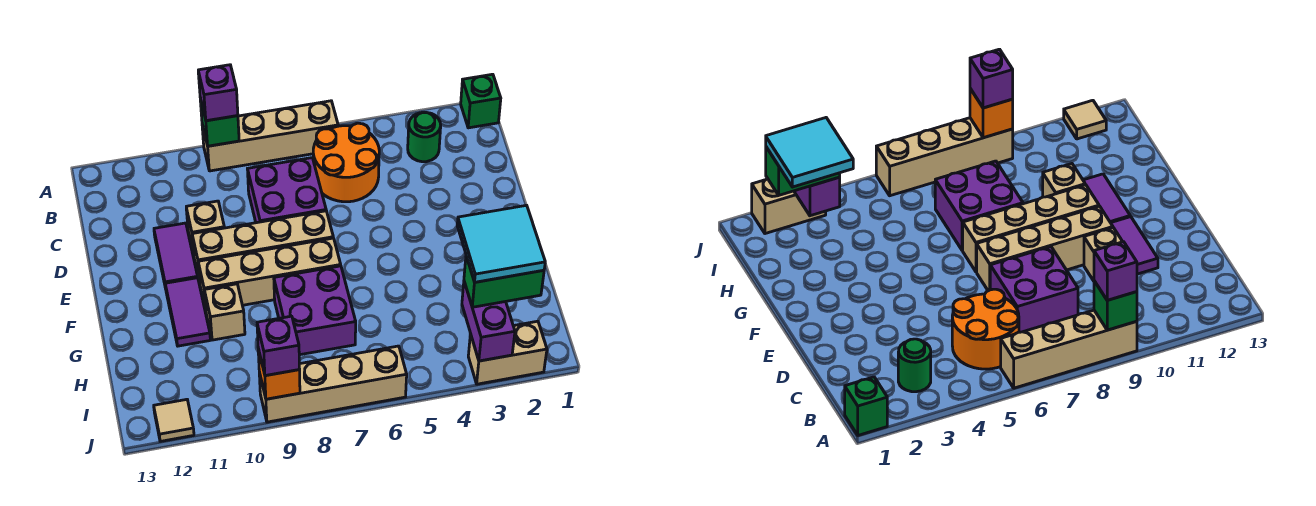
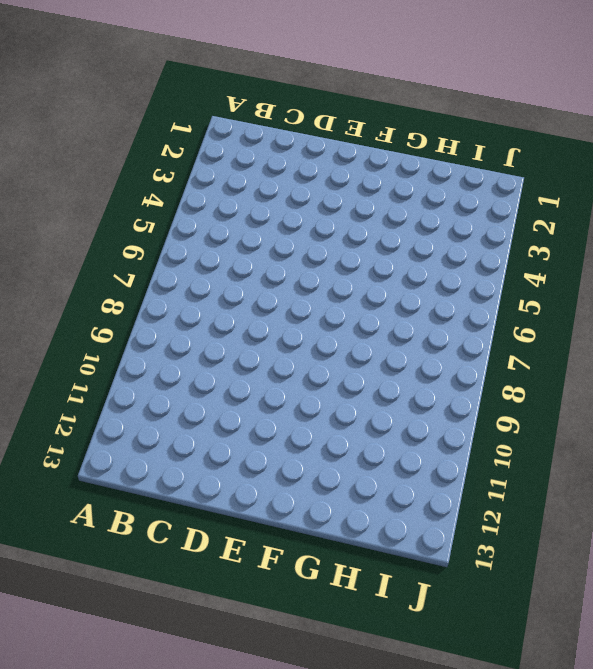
none -> green 1x1 brick [461,74,501,128]
none -> tan 1x4 brick [202,101,338,171]
none -> green 1x1 round brick [408,112,441,162]

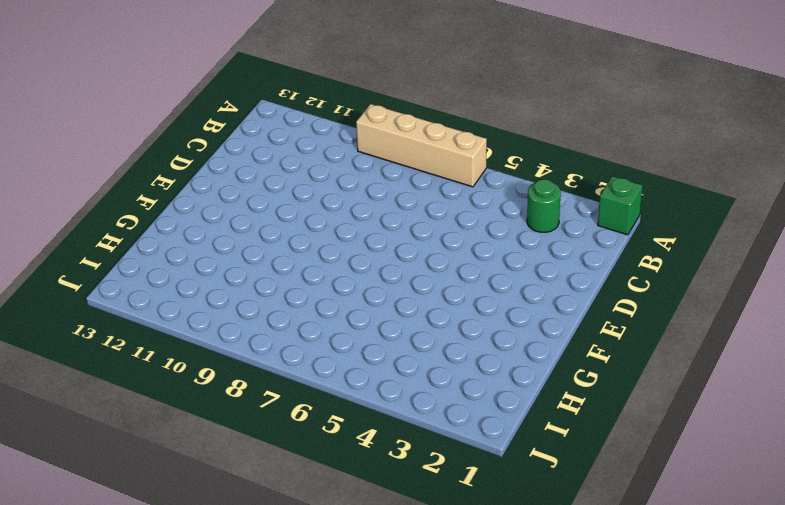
none -> orange 2x2 round brick [313,123,379,202]
none -> purple 2x2 brick [248,158,326,223]
none -> tan 1x1 brick [186,201,224,254]

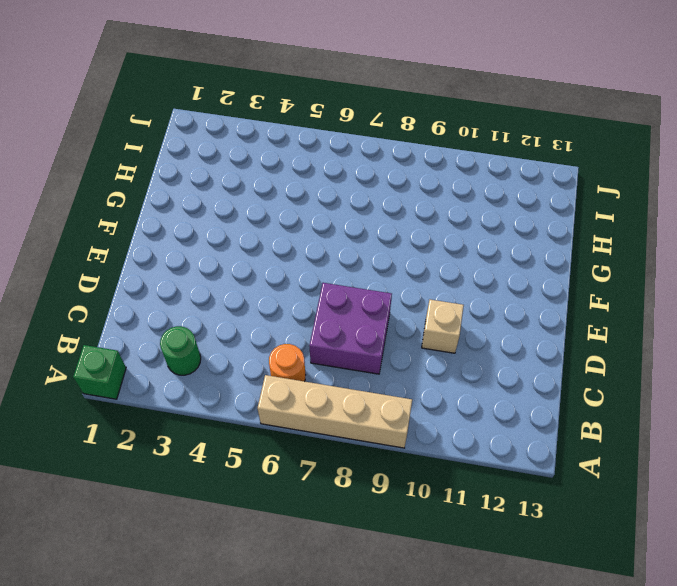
orange 1x1 round brick [269,344,305,381] -> orange 2x2 round brick [313,123,379,202]
none -> purple 1x2 tile [154,223,198,287]
none -> tan 1x4 brick [192,211,333,282]
none -> tan 1x4 brick [198,238,341,310]

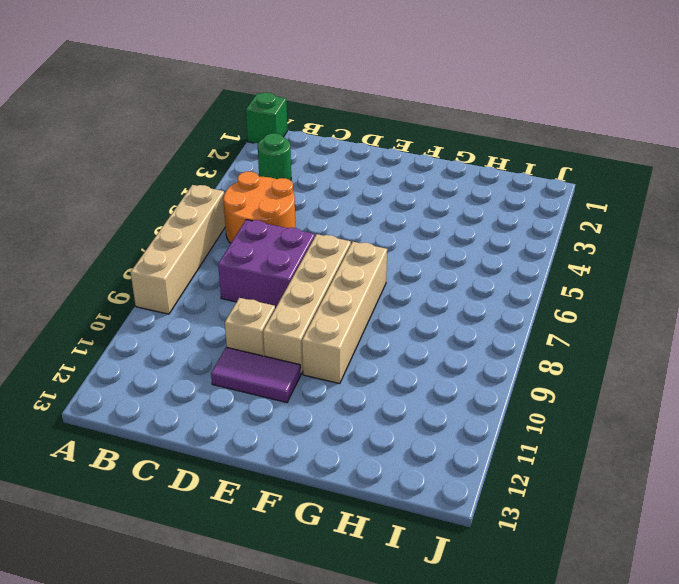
none -> purple 1x2 tile [165,278,210,346]
none -> purple 2x2 brick [274,266,356,355]
none -> tan 1x1 brick [204,284,245,340]

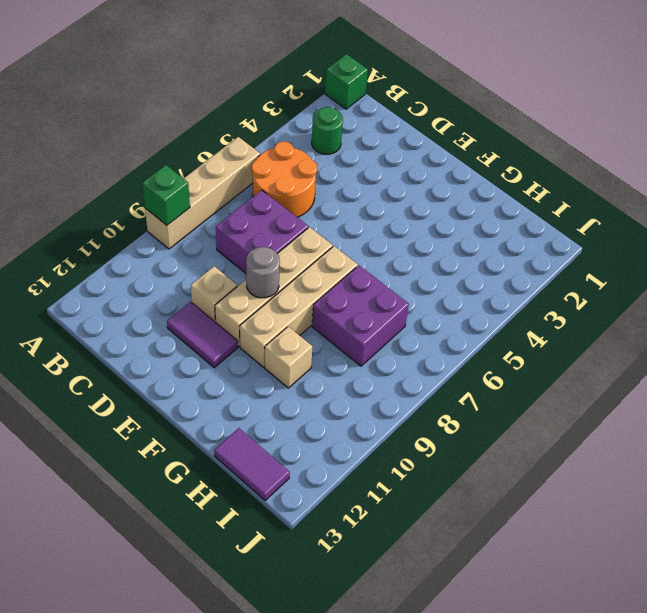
grey 1x1 round brick [246,247,280,298] -> none
purple 1x2 tile [214,428,290,500] -> purple 1x2 tile moved to [165,278,210,346]
none -> tan 1x2 brick [468,321,547,384]
none -> tan 1x4 brick [259,346,407,422]
none -> tan 1x1 tile [154,399,194,441]

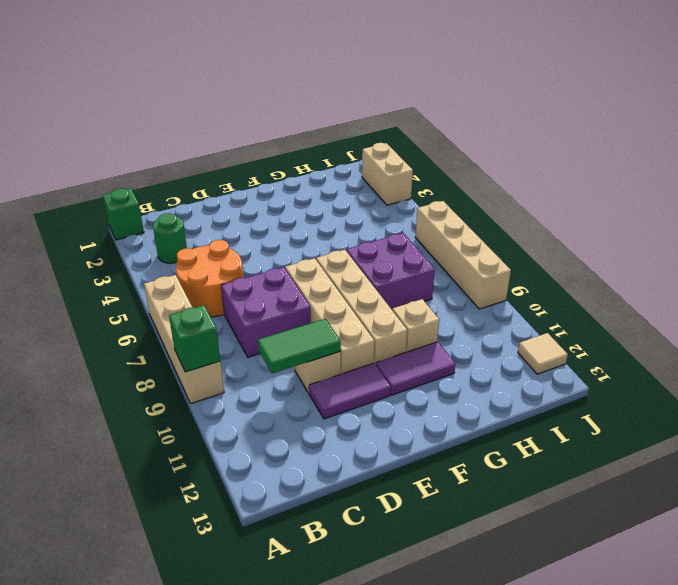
green 1x2 tile [258,319,341,374] -> none
none -> purple 1x2 brick [462,282,515,361]
none -> orange 1x1 brick [258,349,300,399]
none -> purple 1x1 brick [198,65,238,121]

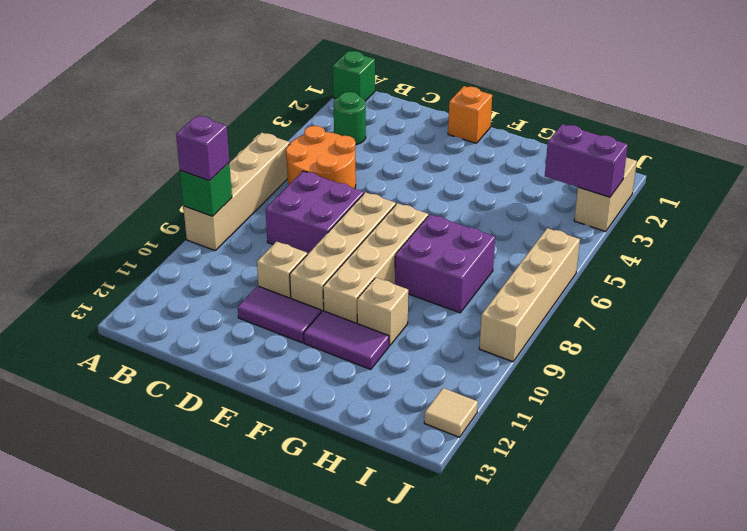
orange 1x1 brick [448,86,492,143] -> orange 1x1 brick moved to [258,349,300,399]
none -> green 1x2 brick [464,256,544,307]
none -> purple 1x1 brick [257,316,299,376]
none -> cyan 2x2 tile [457,205,545,282]

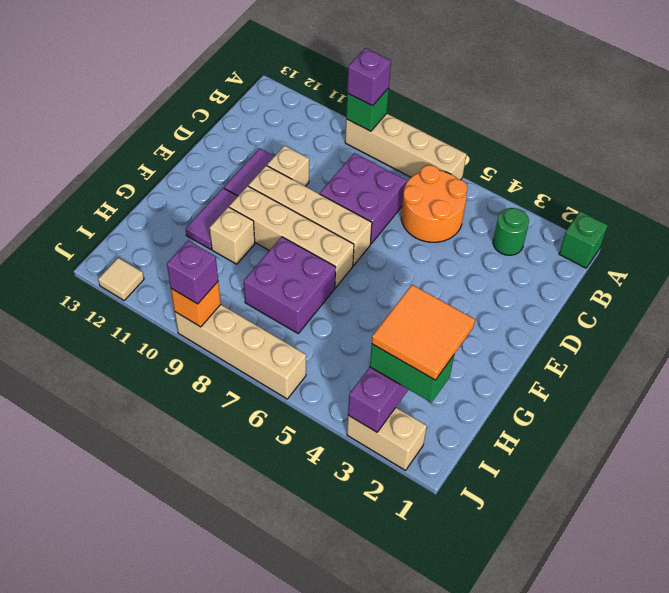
orange 2x2 tile [372,285,475,380] -> cyan 2x2 tile [457,205,545,282]

